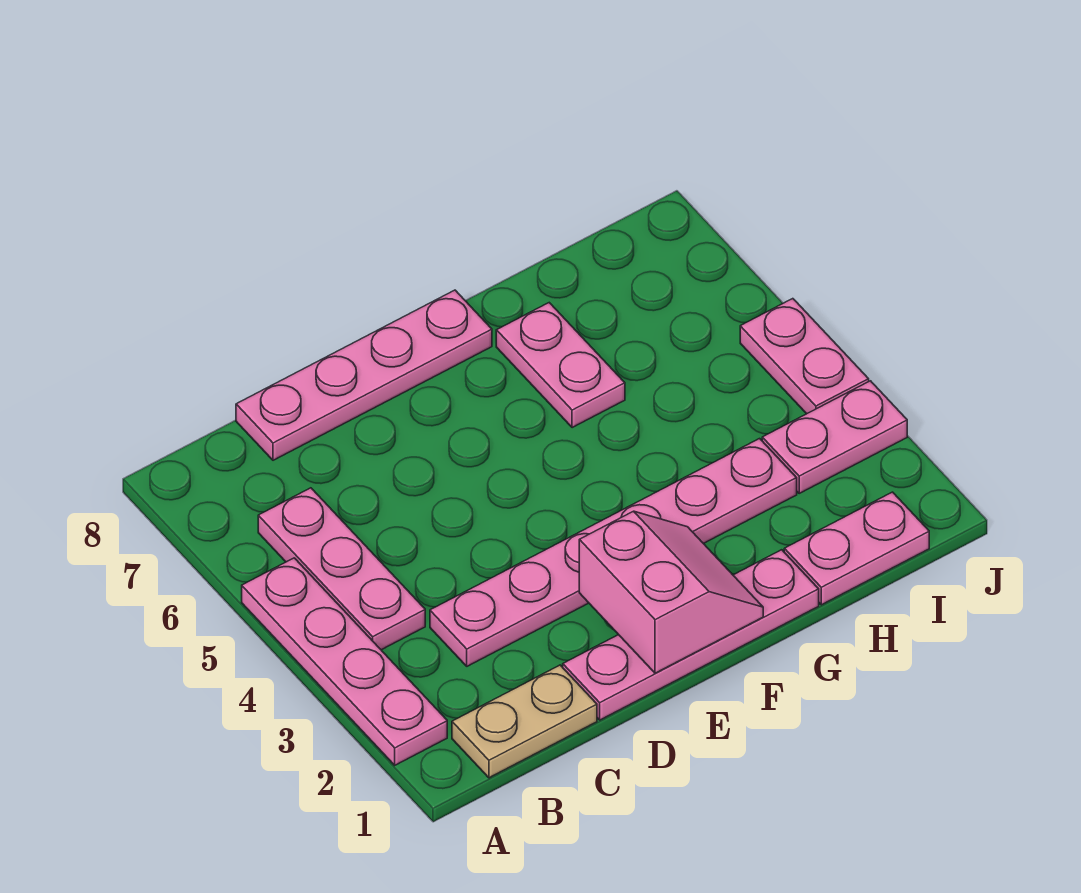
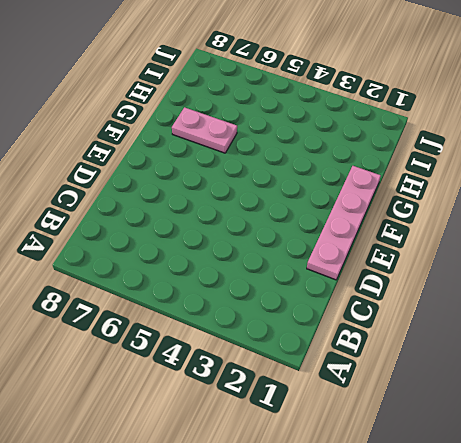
none -> pink 1x4 plate [242,558,447,765]
none -> tan 1x2 plate [452,665,597,778]

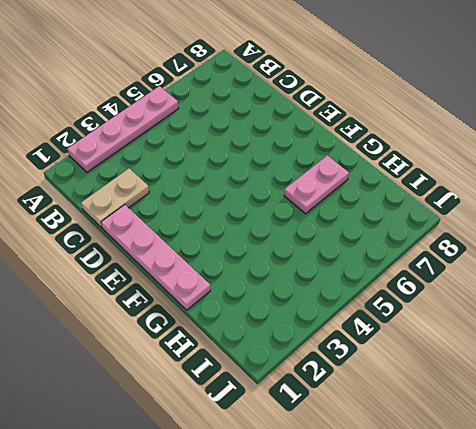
tan 1x2 plate [81,169,149,228] -> tan 1x2 plate turned to [452,665,597,778]
none -> pink 1x3 plate [258,488,425,650]
none -> pink 1x6 plate [430,439,797,666]

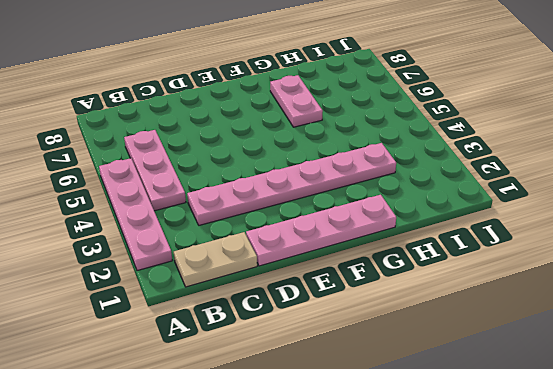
none -> pink 1x4 plate [236,290,492,460]
none -> pink 1x2 plate [784,492,929,605]

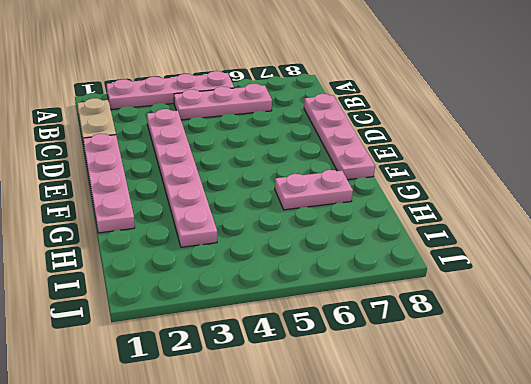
none -> pink 1x2 plate [784,492,929,605]
none -> pink 1x2 plate [762,381,907,493]

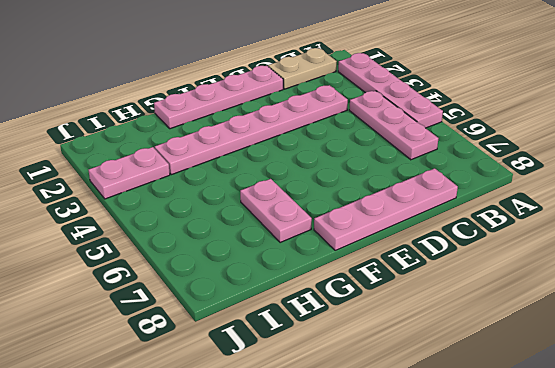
none -> pink 1x2 plate [784,492,929,605]
none -> pink 1x2 plate [740,299,869,414]

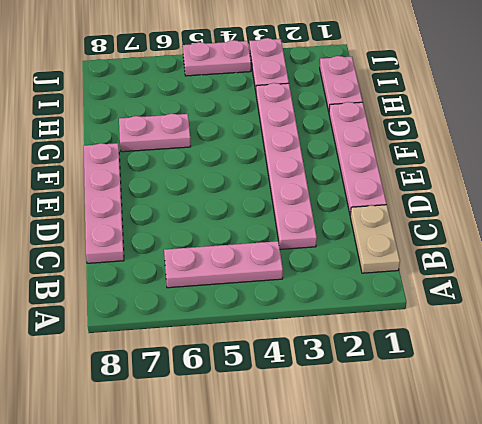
none -> pink 1x4 plate [242,558,447,765]
none -> pink 2x2 slope [579,511,763,673]

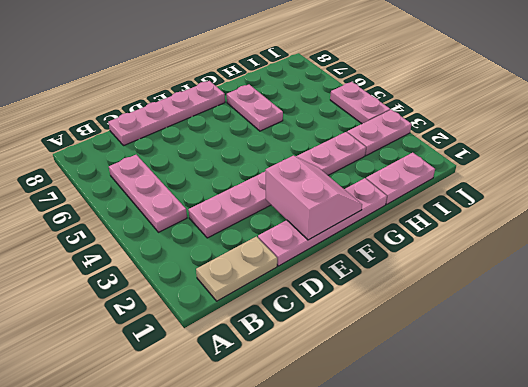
none -> pink 1x4 plate [242,558,447,765]

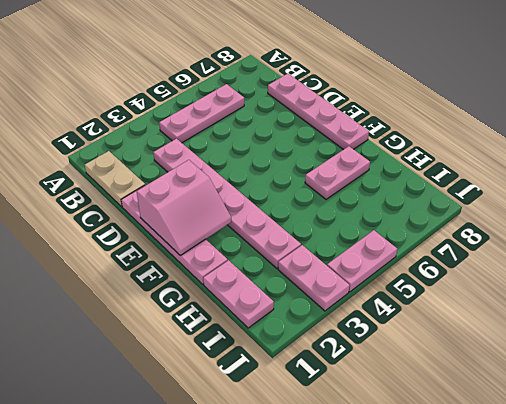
none -> pink 1x4 plate [242,558,447,765]

